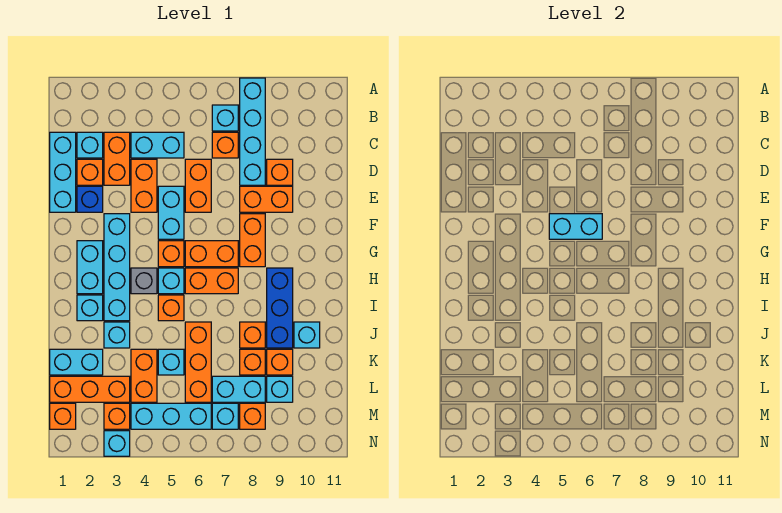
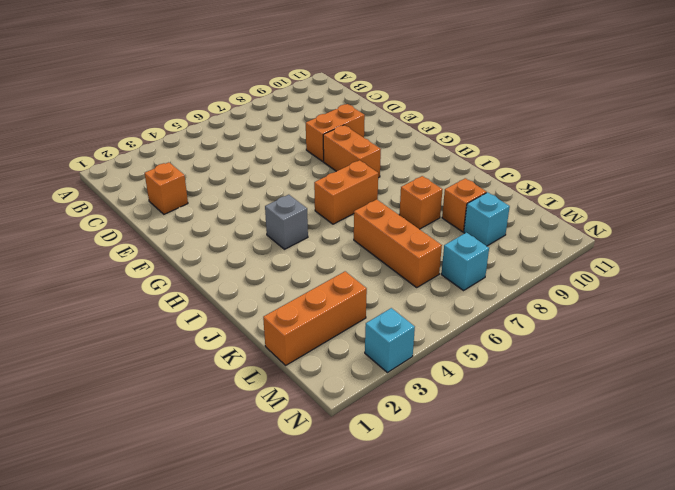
none -> cyan 1x4 brick [240,78,265,185]
none -> cyan 1x1 brick [212,105,238,131]
none -> cyan 1x3 brick [50,132,76,212]
none -> cyan 1x1 brick [77,132,103,158]

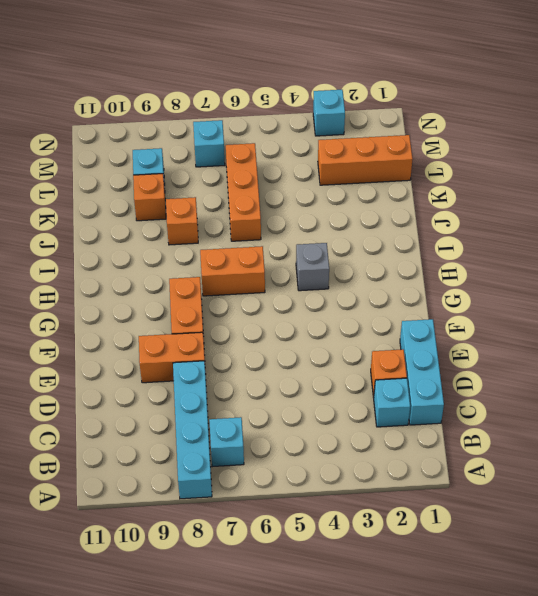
none -> orange 1x2 brick [104,132,130,185]
none -> cyan 1x2 brick [131,132,184,158]
none -> orange 1x1 brick [212,132,238,158]
none -> orange 1x2 brick [131,159,157,212]

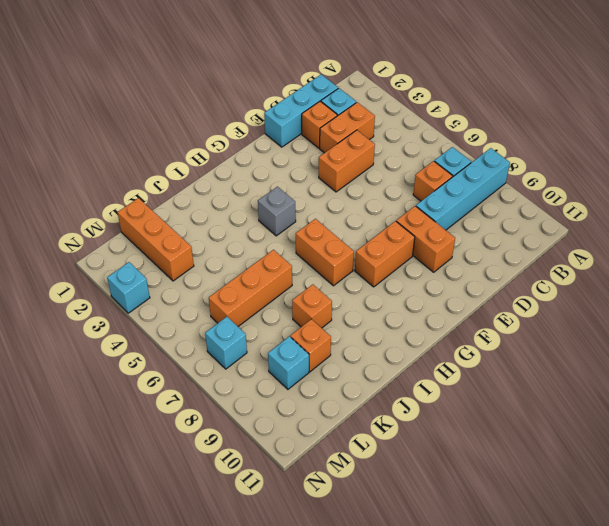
none -> cyan 1x2 brick [131,132,184,158]
none -> orange 1x2 brick [185,159,211,212]
none -> orange 1x1 brick [267,159,293,185]
none -> blue 1x1 brick [77,186,103,212]

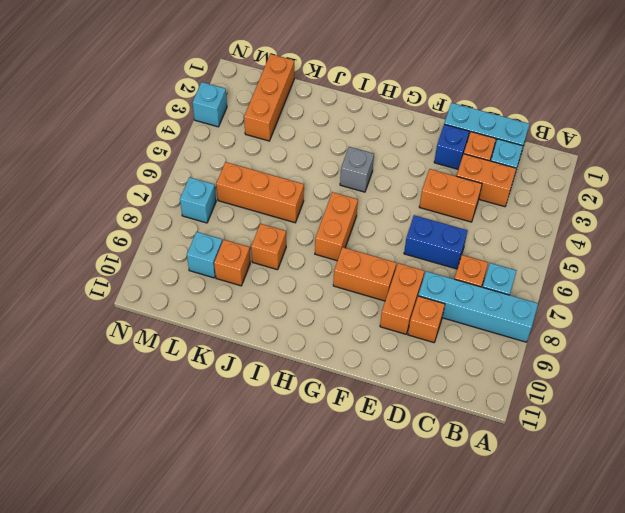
blue 1x2 brick [404,215,468,269] -> orange 1x2 brick [185,159,211,212]
none -> cyan 1x2 brick [131,132,184,158]
none -> cyan 1x2 brick [158,186,184,239]
none -> cyan 1x4 brick [104,214,130,321]
none -> cyan 1x2 brick [77,241,103,294]

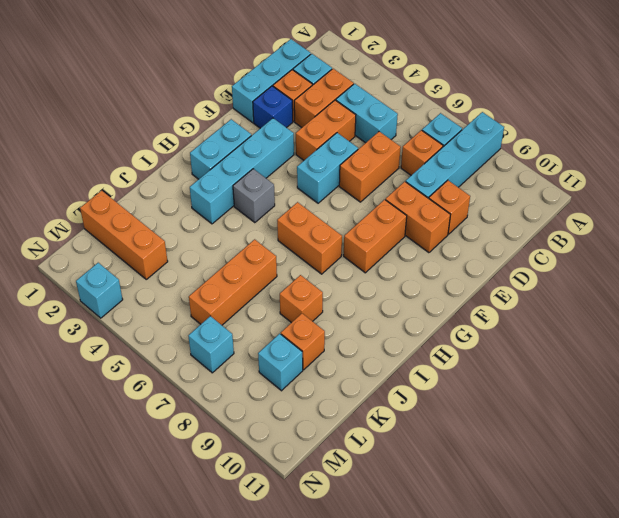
none -> orange 1x1 brick [158,241,184,267]
none -> orange 1x2 brick [185,241,238,267]
none -> cyan 1x1 brick [158,268,184,294]
none -> blue 1x3 brick [267,268,293,348]

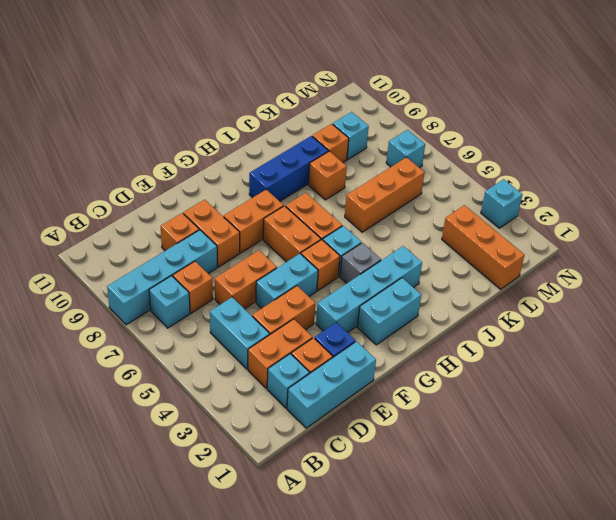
none -> cyan 1x1 brick [77,295,103,321]
none -> orange 1x1 brick [158,295,184,321]
none -> cyan 1x1 brick [104,322,130,348]
none -> cyan 1x1 brick [294,322,320,348]

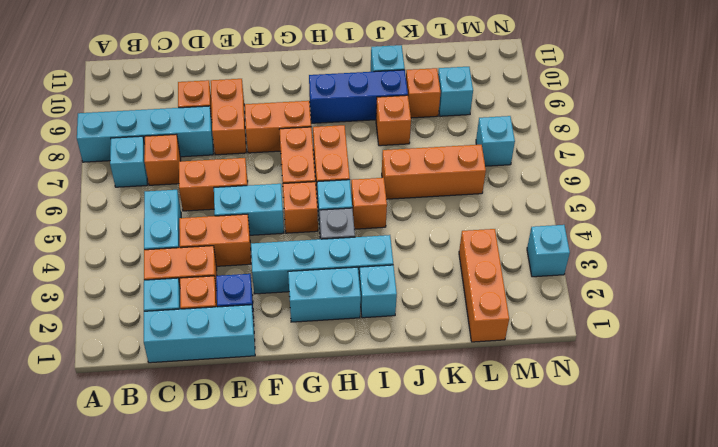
none -> cyan 1x1 brick [104,322,130,348]
none -> cyan 1x2 brick [50,349,103,375]
none -> orange 1x2 brick [131,349,157,402]
none -> cyan 1x1 brick [158,349,184,375]

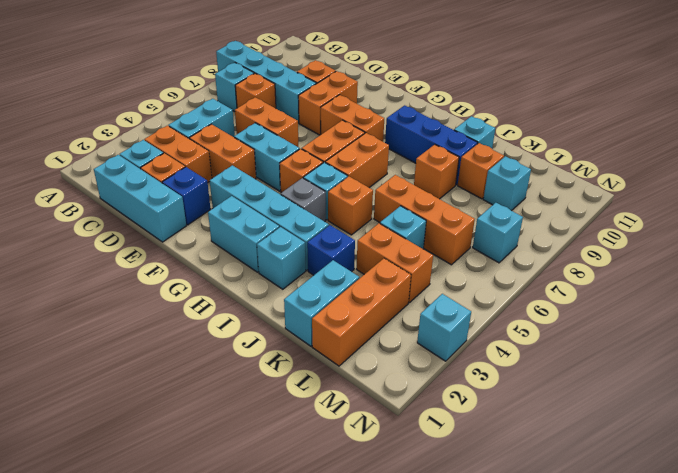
blue 1x1 brick [307,225,355,275] -> cyan 1x1 brick [104,322,130,348]
none -> orange 1x1 brick [240,349,265,375]
none -> cyan 1x2 brick [212,376,265,402]
none -> orange 1x1 brick [50,403,76,429]
none -> orange 1x1 brick [104,403,130,429]

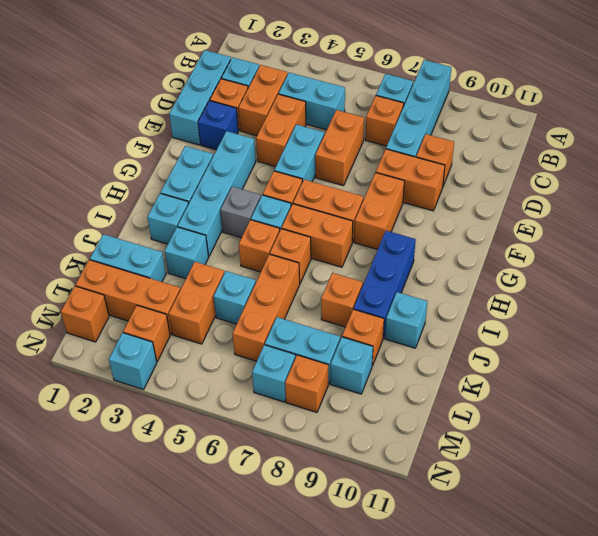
orange 1x1 brick [270,229,311,283] -> orange 1x1 brick moved to [240,349,265,375]
none -> cyan 1x3 brick [131,403,211,429]
none -> cyan 1x2 brick [549,214,602,239]

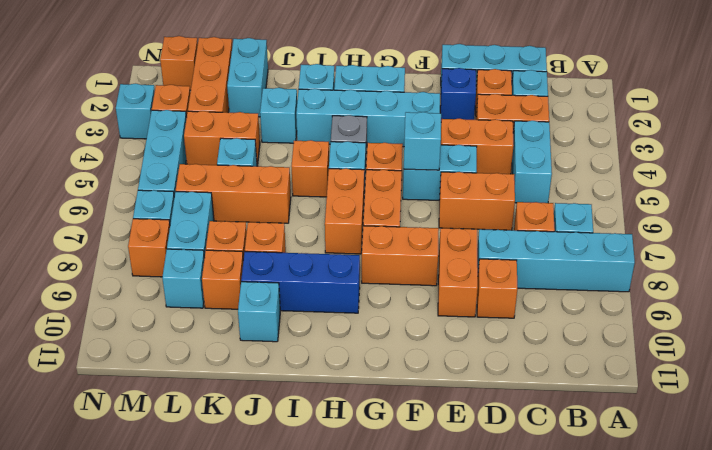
cyan 1x1 brick [404,112,441,170] -> cyan 1x2 brick [549,214,602,239]

